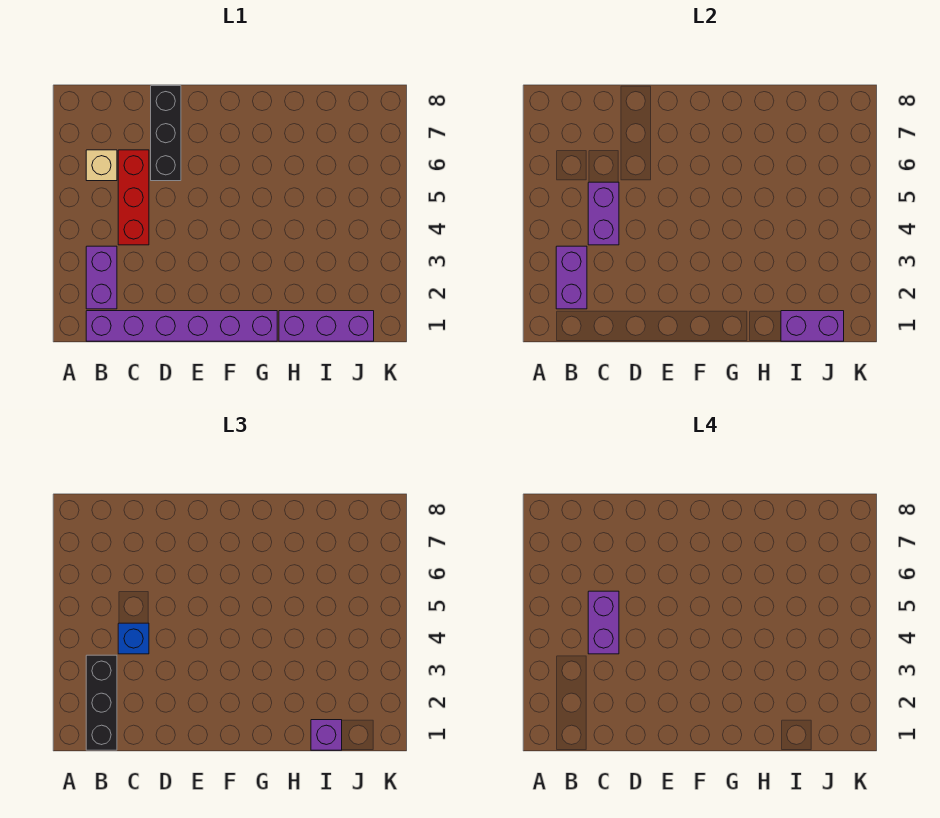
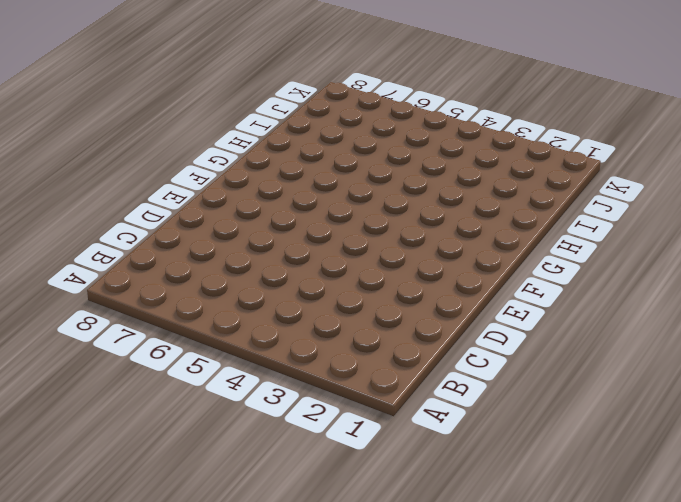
none -> purple 1x6 brick [86,311,277,341]
none -> purple 1x2 brick [86,246,117,309]
none -> tan 1x1 brick [86,150,117,181]

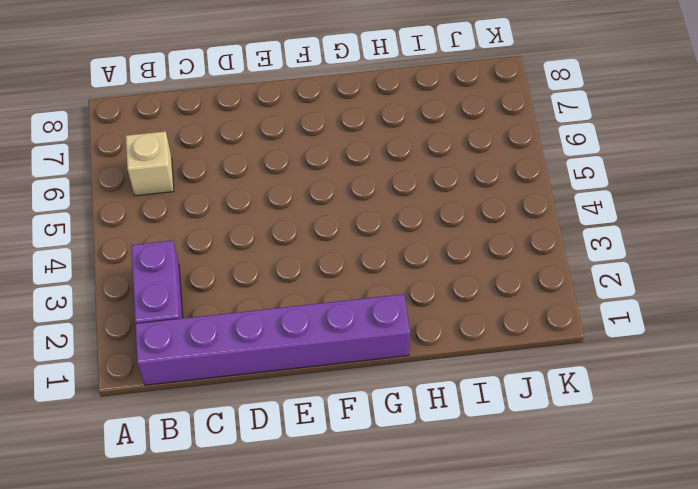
none -> red 1x3 brick [118,150,149,245]
none -> black 1x3 brick [151,86,181,181]
none -> purple 1x3 brick [279,311,374,341]

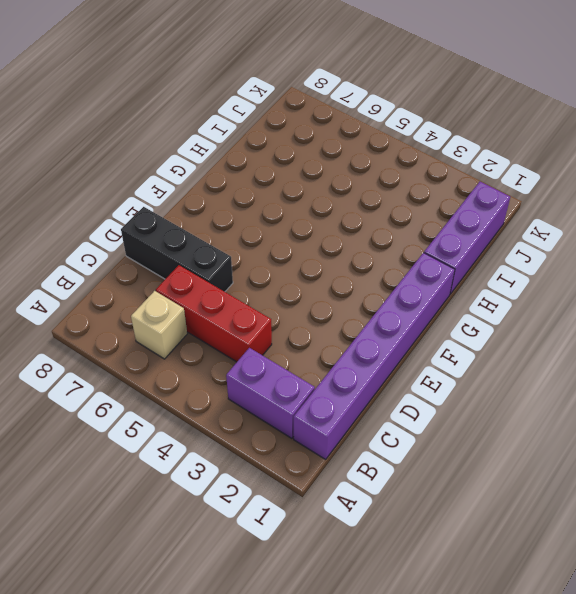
none -> purple 1x2 brick [556,246,587,309]
none -> purple 1x2 brick [588,182,619,245]
none -> purple 1x2 brick [781,311,844,341]

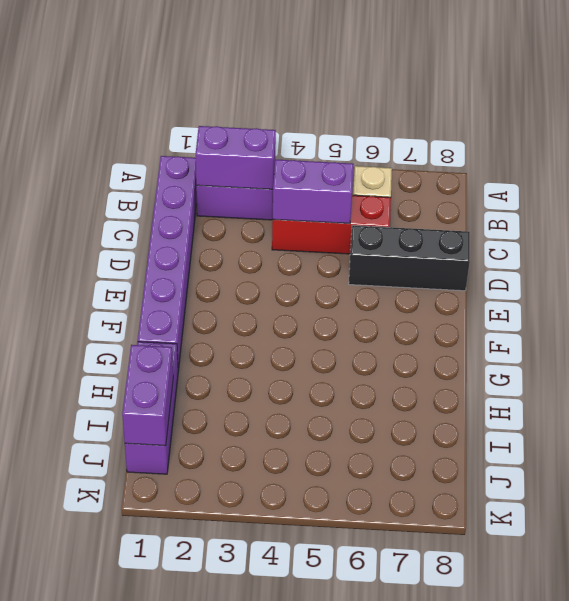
none -> black 1x3 brick [86,655,117,750]
none -> blue 1x1 brick [118,623,149,654]
none -> purple 1x1 brick [311,720,342,750]

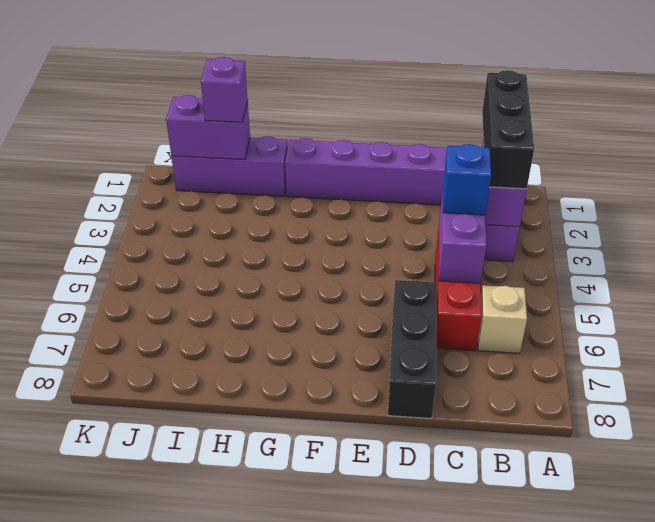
none -> purple 1x2 brick [588,591,619,654]

